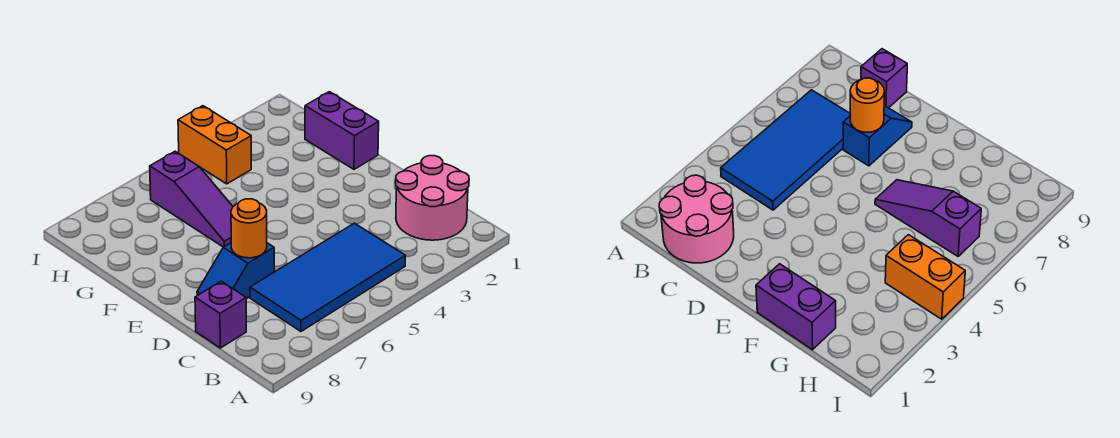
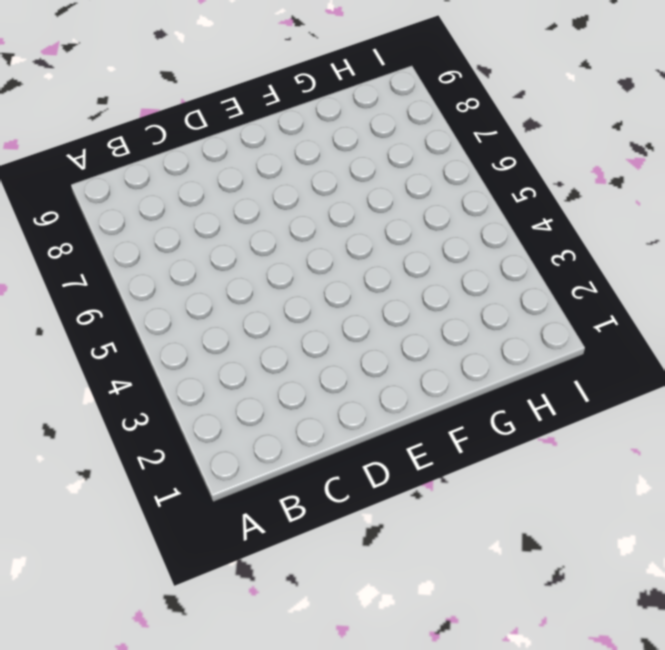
none -> pink 2x2 round brick [396,156,469,240]
none -> blue 2x4 tile [250,223,406,331]

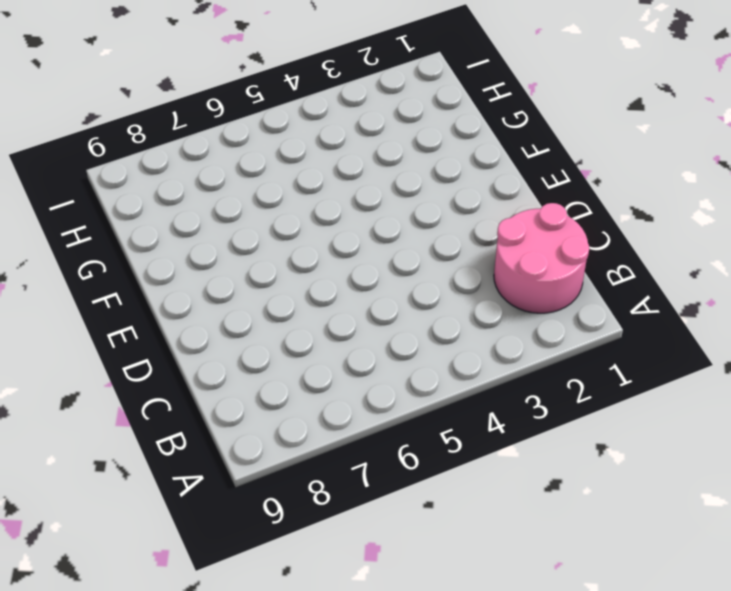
none -> blue 2x4 tile [250,223,406,331]
none -> purple 1x1 brick [195,281,246,348]

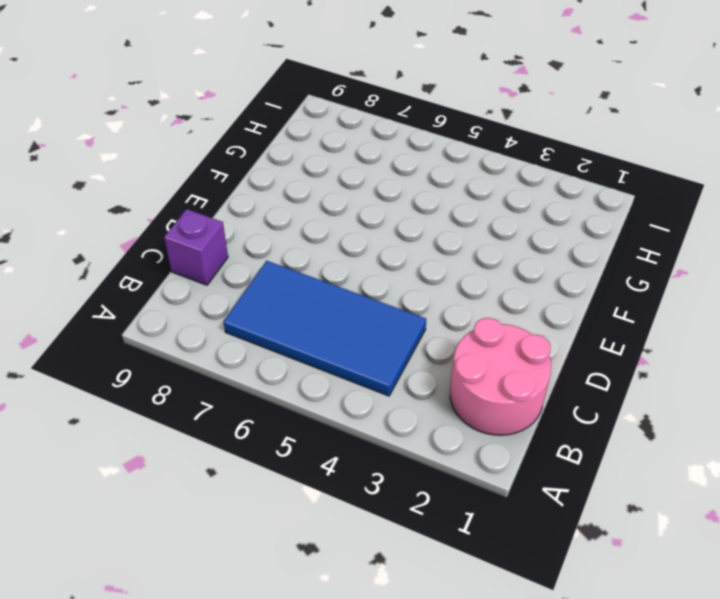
none -> blue 1x2 slope [197,243,274,299]
none -> purple 1x2 brick [305,92,379,169]

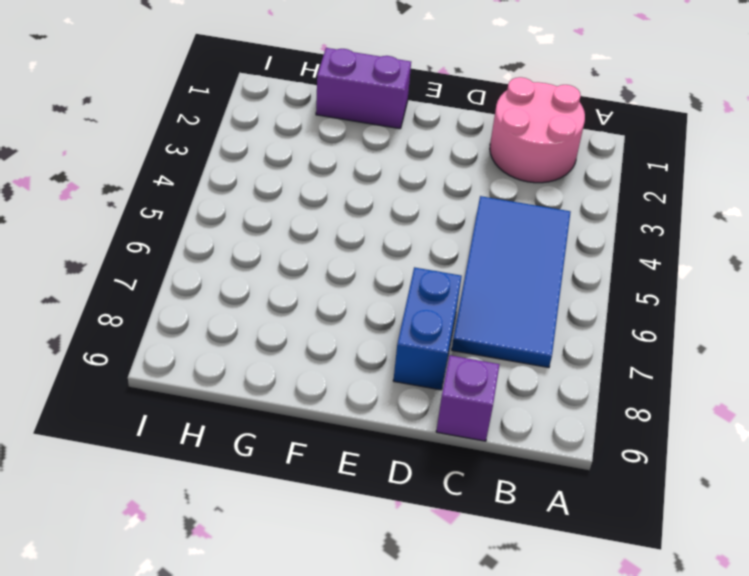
blue 1x2 brick [393,267,462,390] -> blue 1x2 slope [197,243,274,299]
none -> purple 1x3 slope [150,151,233,247]
none -> orange 1x2 brick [178,106,251,184]

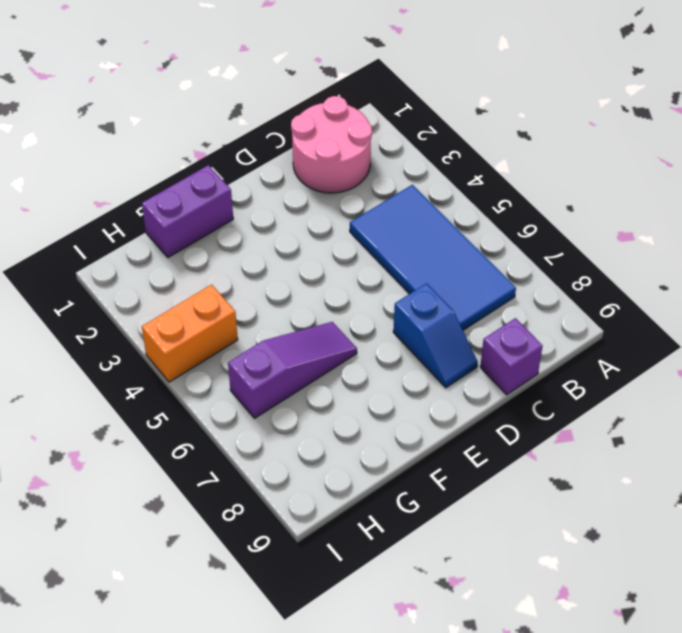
none -> orange 1x1 round brick [231,199,267,258]

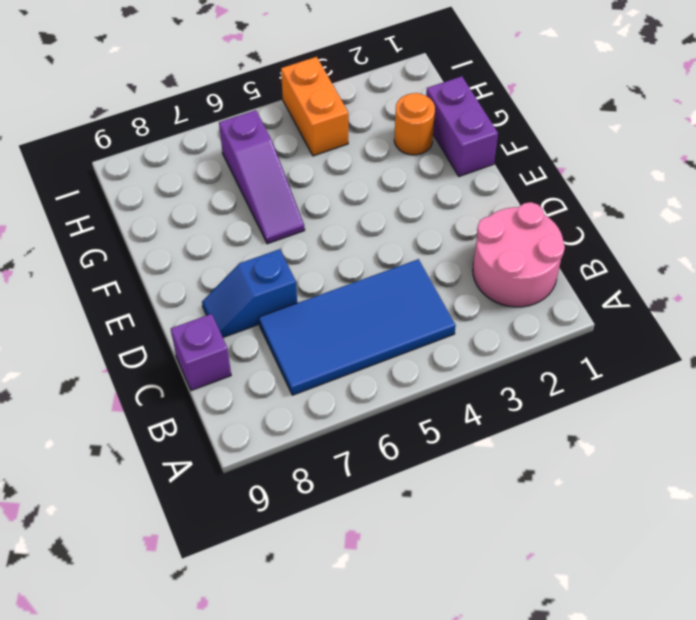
orange 1x1 round brick [394,93,435,155] -> orange 1x1 round brick moved to [231,199,267,258]

